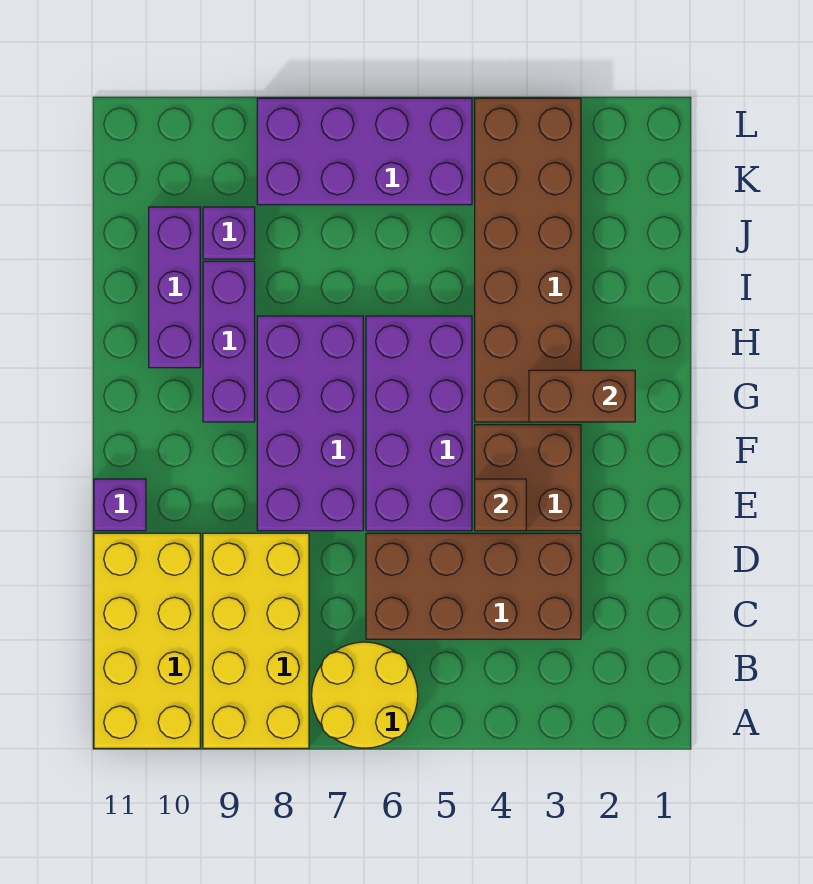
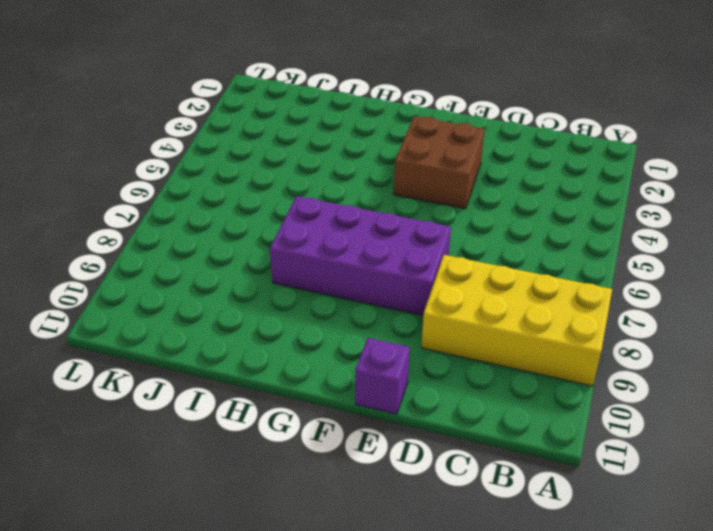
none -> yellow 2x2 round brick [312,642,418,748]
none -> yellow 2x4 brick [94,533,200,748]
none -> brown 2x4 brick [366,533,581,639]

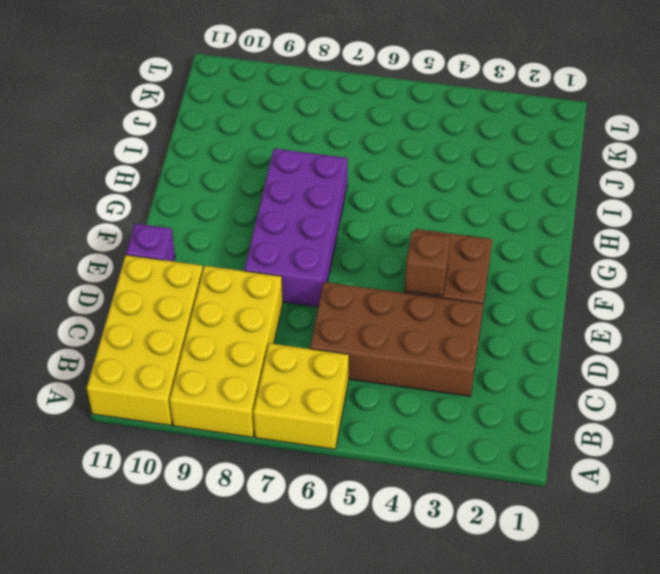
yellow 2x2 brick [253,343,349,449] -> yellow 2x2 round brick [312,642,418,748]
none -> purple 2x4 brick [366,316,472,531]
none -> brown 2x6 brick [475,98,581,422]
none -> purple 1x3 brick [203,261,255,422]

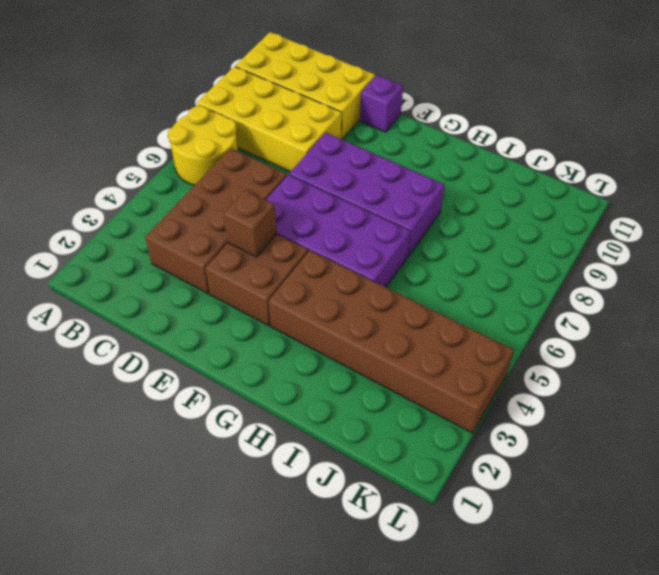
none -> purple 1x3 brick [203,261,255,422]
none -> purple 1x3 brick [149,207,200,368]
none -> purple 1x1 brick [203,207,255,259]

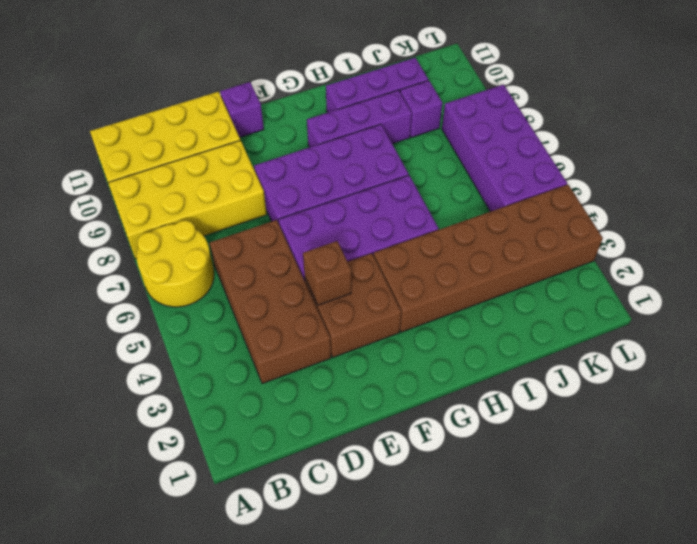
none -> brown 1x2 brick [529,370,635,422]

